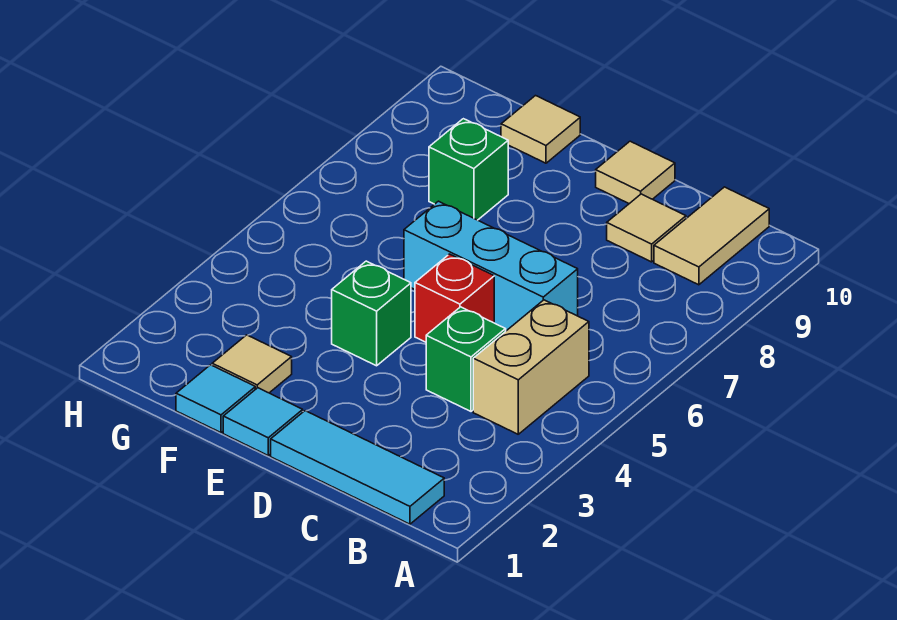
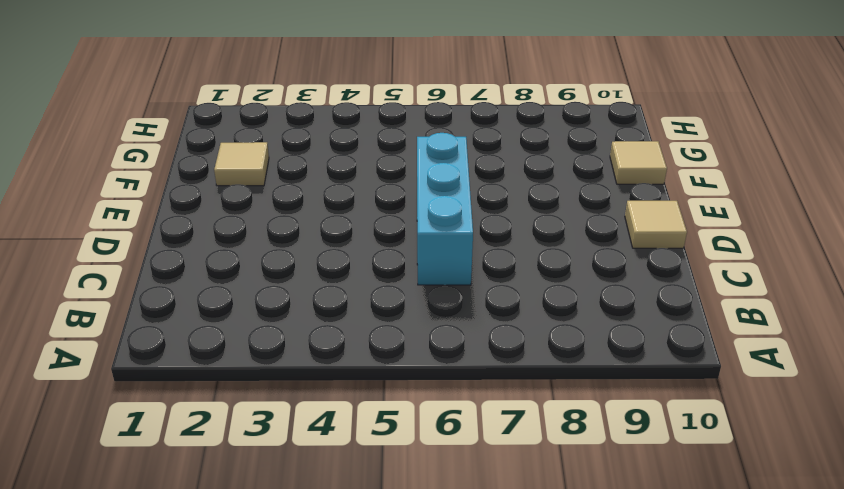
none -> cyan 1x3 tile [271,411,444,524]
none -> tan 1x2 brick [473,300,589,434]
none -> tan 1x2 tile [654,187,769,285]

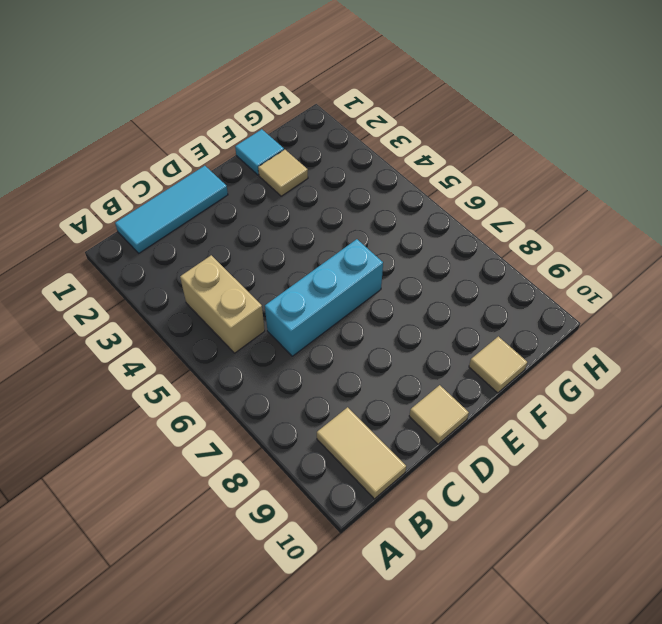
none -> green 1x1 brick [426,307,506,411]
none -> tan 1x1 tile [607,194,686,262]
none -> red 1x1 brick [415,254,494,342]

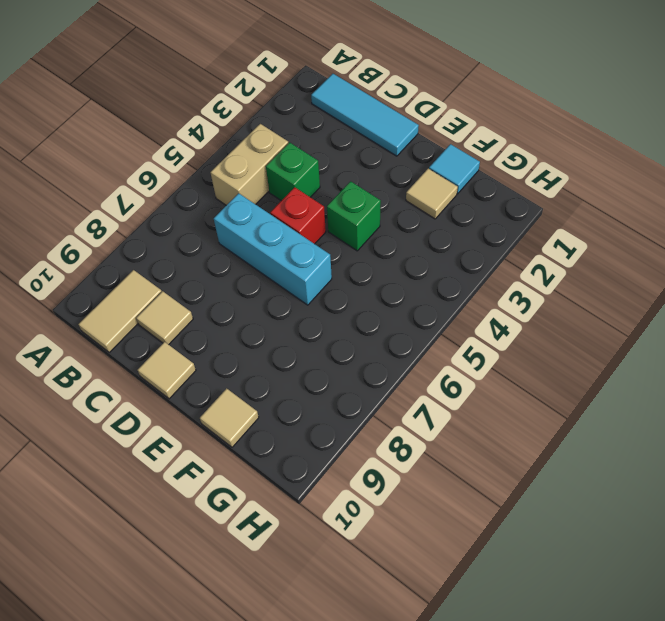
none -> cyan 1x1 tile [223,388,303,455]
none -> green 1x1 brick [429,119,508,220]

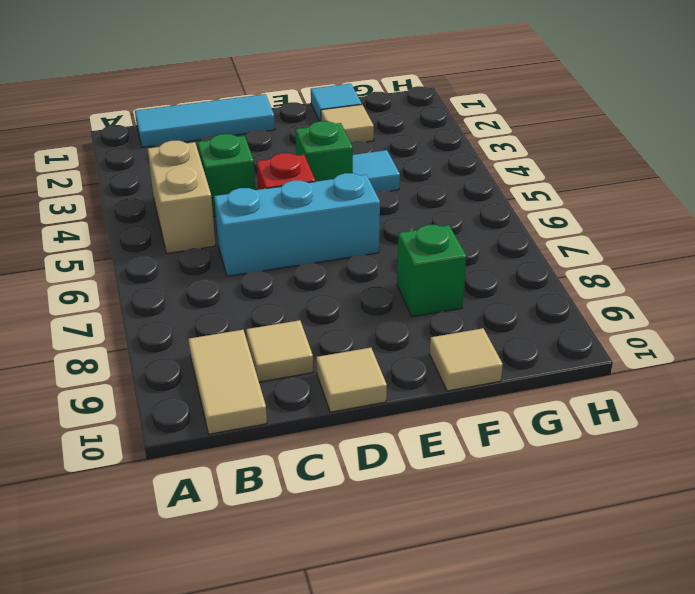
cyan 1x1 tile [353,150,400,192] -> cyan 1x1 tile moved to [223,388,303,455]

